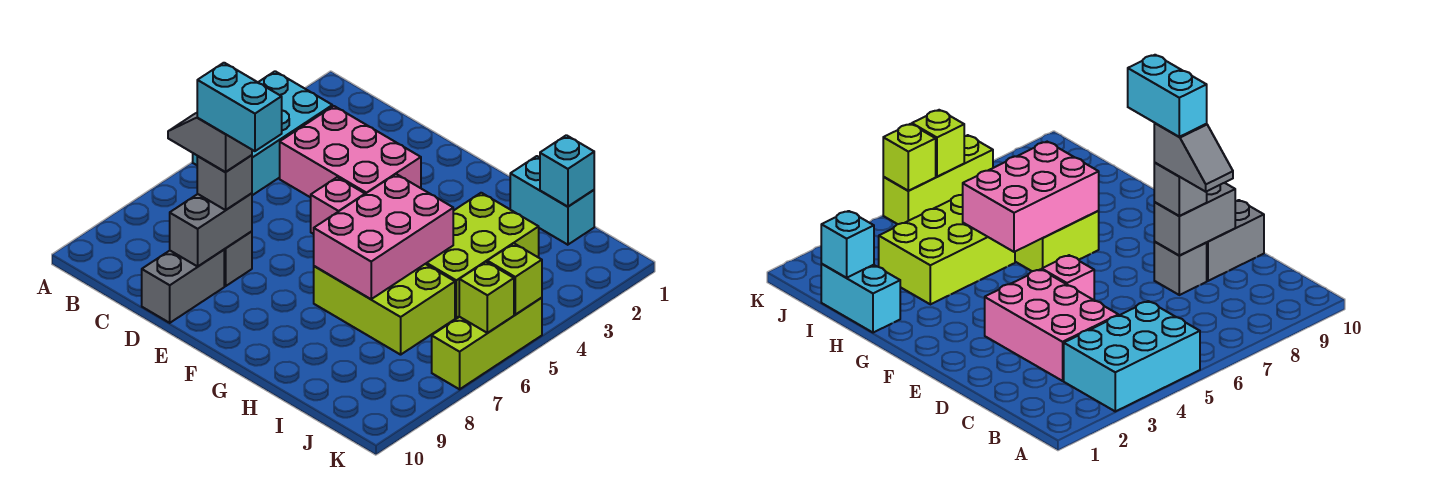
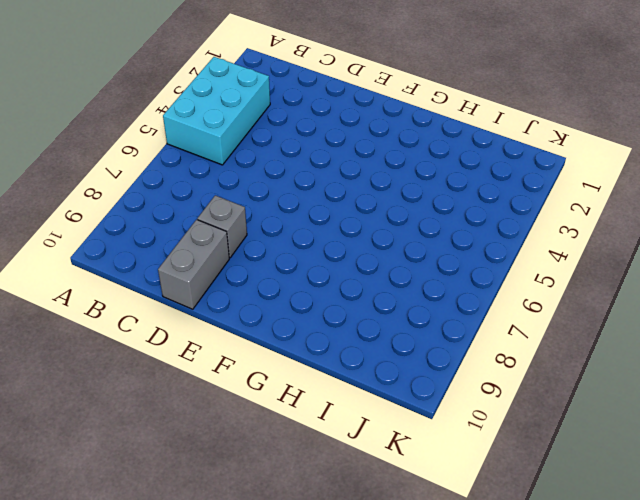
none -> pink 2x3 brick [280,106,421,198]
none -> pink 1x1 brick [311,177,365,234]
none -> lime 2x3 brick [314,264,455,355]

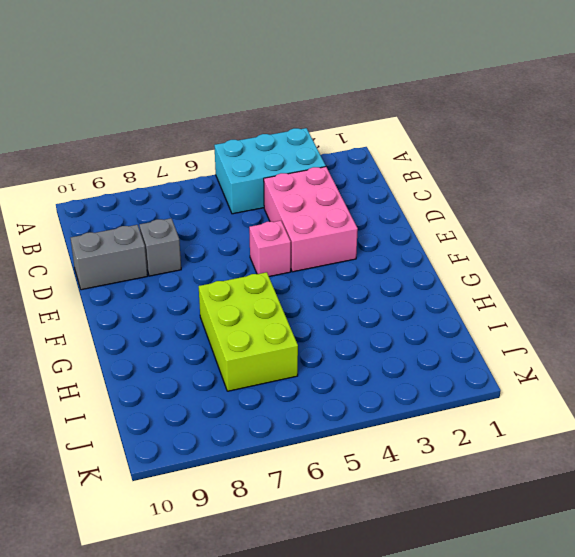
none -> cyan 1x2 brick [510,156,594,245]
none -> lime 2x3 brick [426,193,539,318]
none -> lime 1x3 brick [432,298,542,389]

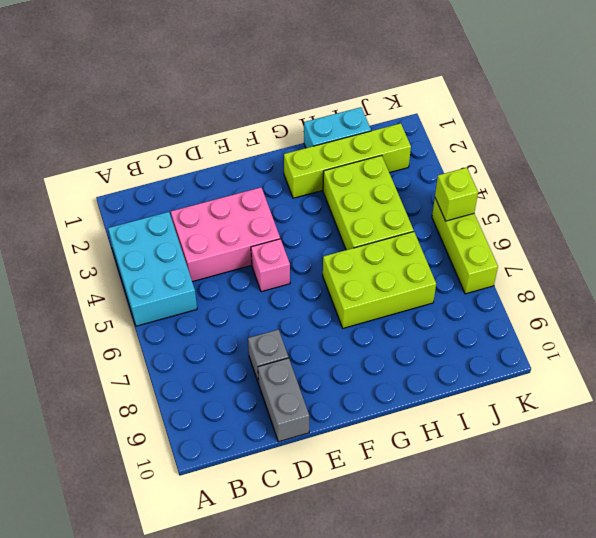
lime 1x4 brick [284,123,411,198] -> none
none -> grey 1x2 brick [170,193,252,266]
none -> pink 2x3 brick [314,174,453,299]
none -> cyan 1x1 brick [540,135,594,207]

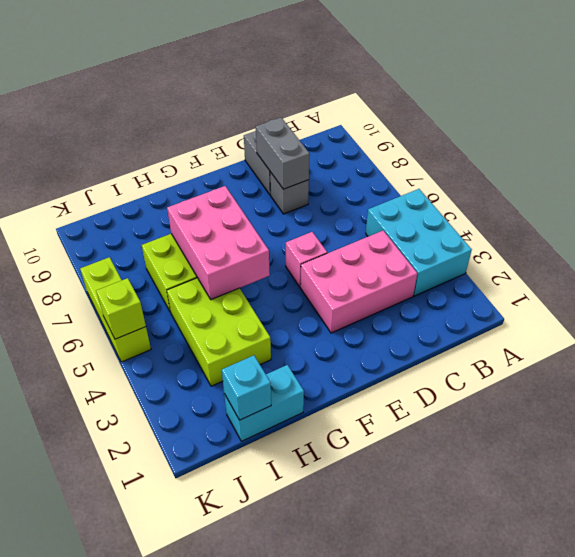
none -> lime 1x1 brick [459,262,514,333]
none -> grey 1x1 brick [197,155,252,210]
none -> grey 1x2 slope [168,113,252,172]

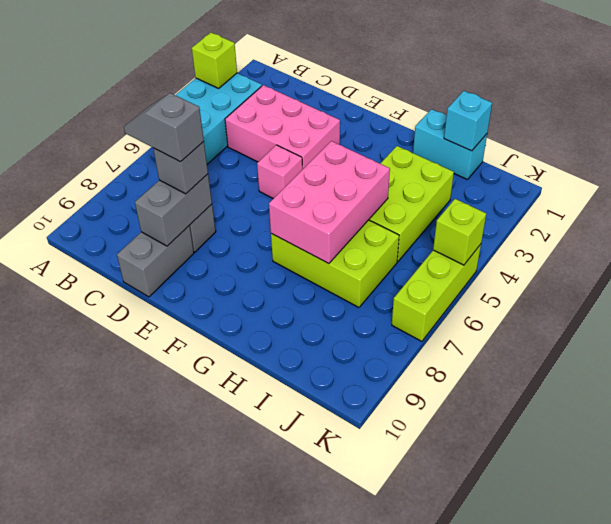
lime 1x1 brick [192,33,237,88] -> lime 1x1 brick moved to [459,262,514,333]
none -> cyan 1x2 brick [197,63,282,151]

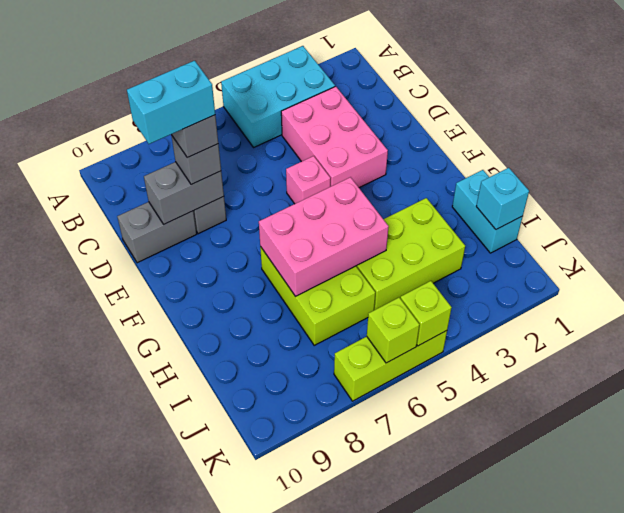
cyan 1x2 brick [127,61,215,144] -> cyan 1x2 brick turned to [197,63,282,151]

